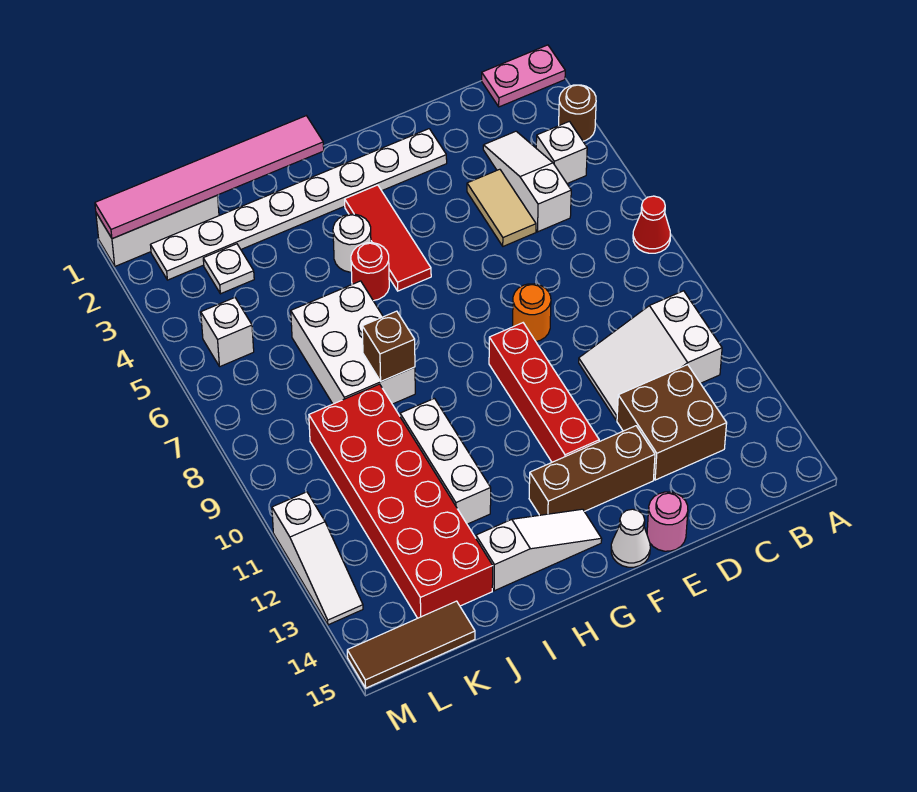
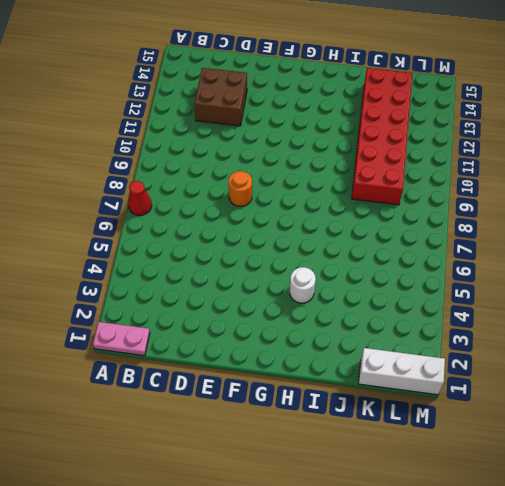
none -> brown 1x1 round brick [559,85,596,141]
none -> white 1x1 brick [536,121,587,184]
none -> white 2x3 slope [579,291,722,420]

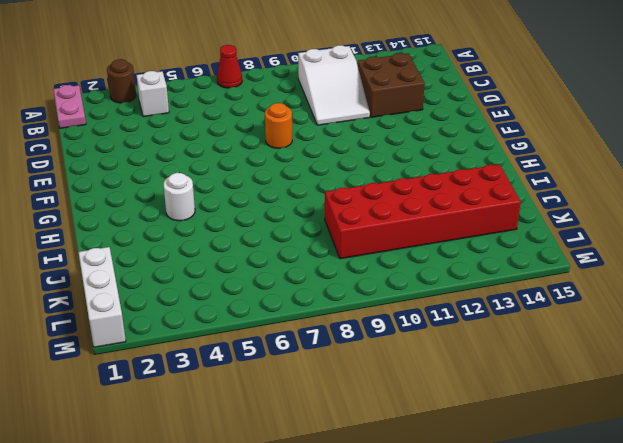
none -> white 1x3 slope [483,131,571,232]
none -> tan 1x2 tile [467,169,536,246]
none -> white 1x8 plate [151,129,447,280]

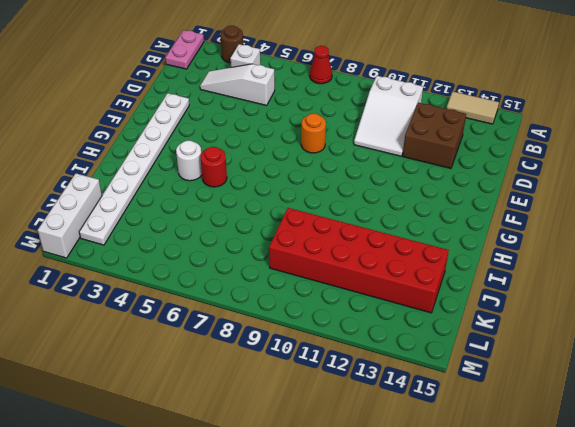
tan 1x2 tile [446,92,499,124] -> tan 1x2 tile moved to [467,169,536,246]
none -> brown 1x3 brick [529,426,655,515]
none -> pink 1x1 round brick [647,492,688,551]
none -> red 1x4 brick [489,323,599,462]

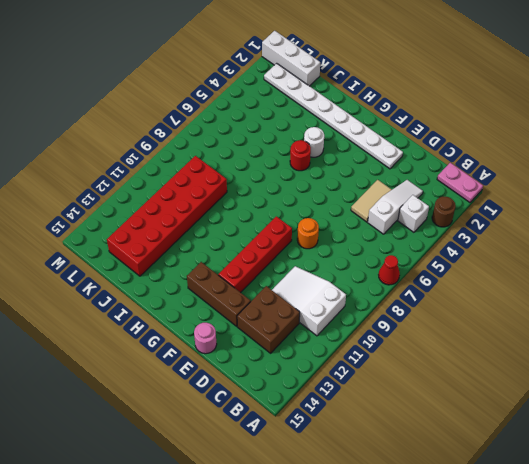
none -> white 1x1 cone [611,509,650,567]
none -> red 1x3 tile [345,185,431,291]
none -> white 1x3 slope [476,509,602,591]

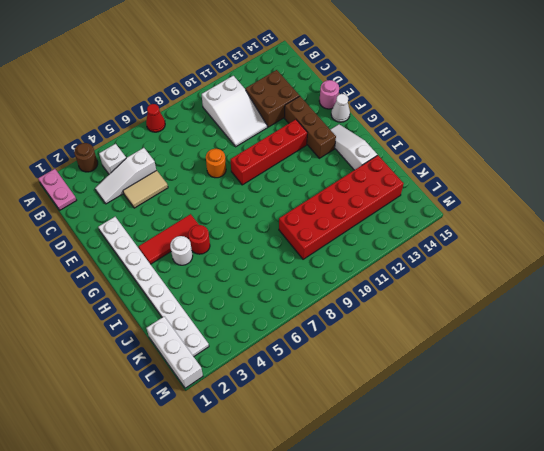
none -> white 2x3 brick [291,281,415,404]
none -> white 1x3 brick [400,398,491,524]
none -> white 1x1 plate [203,244,254,294]

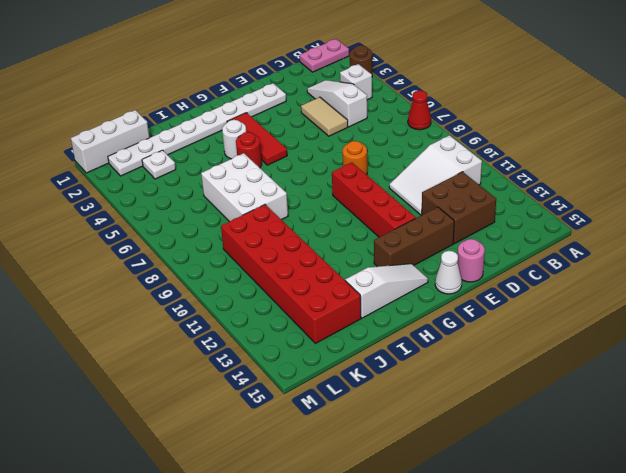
none -> white 1x3 brick [400,398,491,524]
none -> brown 1x3 tile [347,601,475,688]
none -> white 1x1 brick [201,297,254,367]

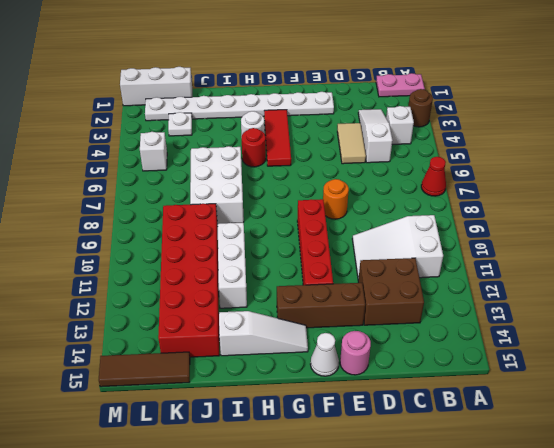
none -> white 1x3 slope [272,492,363,625]
none -> pink 1x6 tile [95,116,324,239]
none -> brown 1x1 brick [362,311,415,381]

